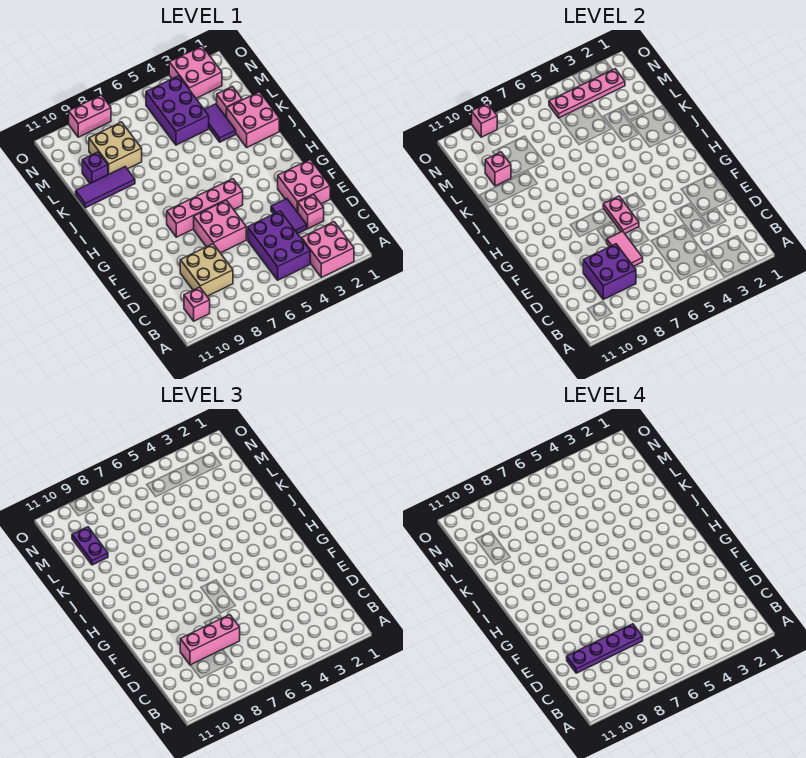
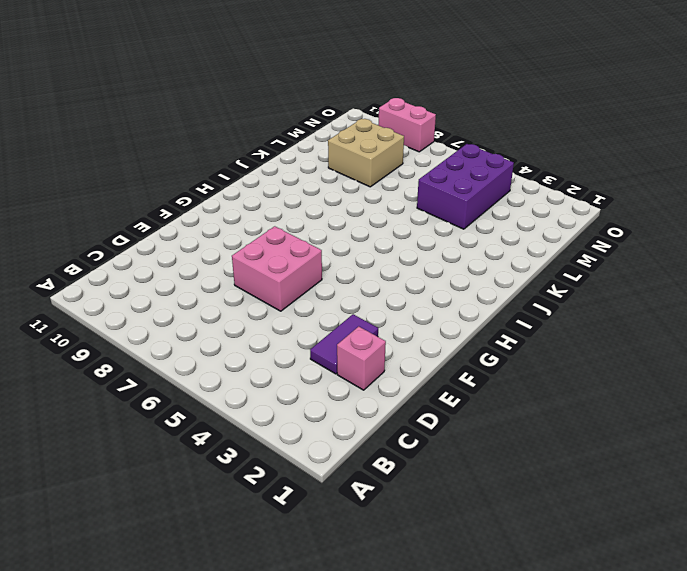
none -> pink 2x2 brick [301,222,354,277]
none -> purple 2x3 brick [248,211,310,280]
none -> pink 1x1 brick [184,287,210,321]

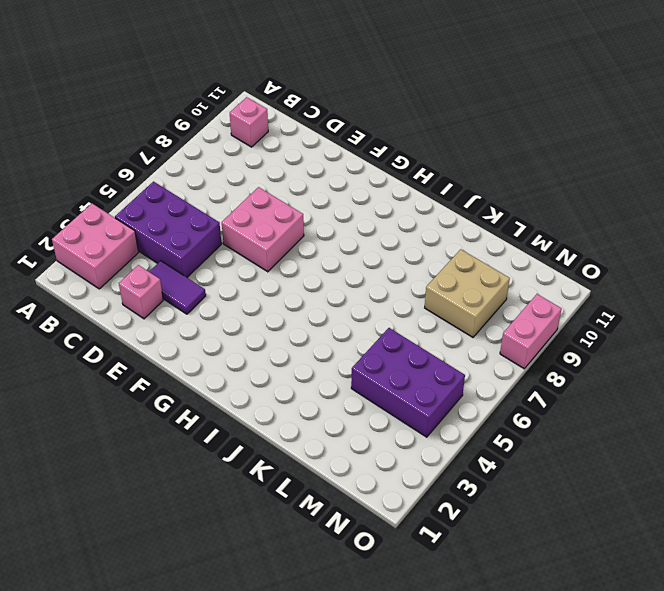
none -> tan 2x2 brick [180,244,233,296]
none -> pink 2x2 brick [278,159,330,212]
none -> pink 1x4 brick [167,179,243,237]

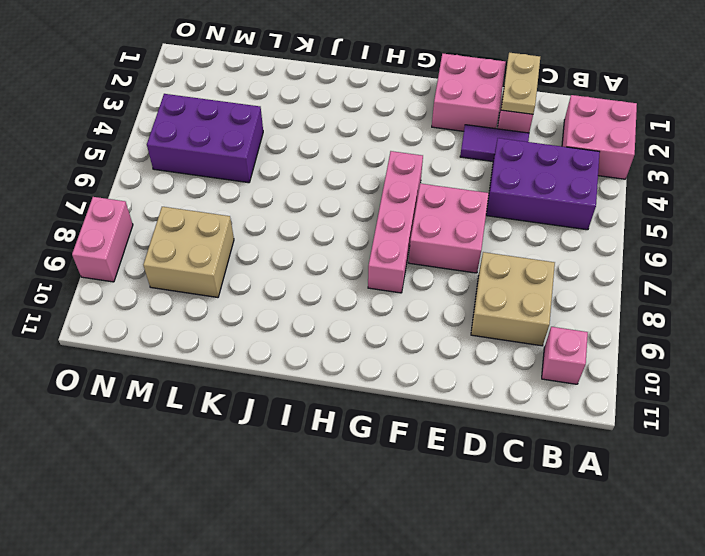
tan 1x2 plate [501,53,540,114] -> none
none -> pink 2x2 brick [227,92,279,147]
none -> purple 1x2 tile [204,104,236,142]
none -> purple 1x3 tile [76,167,135,208]

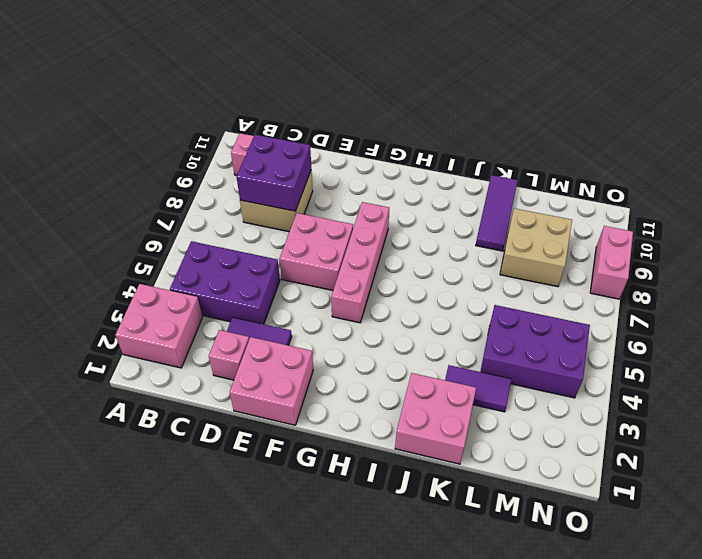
none -> pink 1x1 brick [217,87,242,118]
none -> purple 1x1 brick [82,152,108,183]
none -> pink 2x2 brick [169,46,222,98]

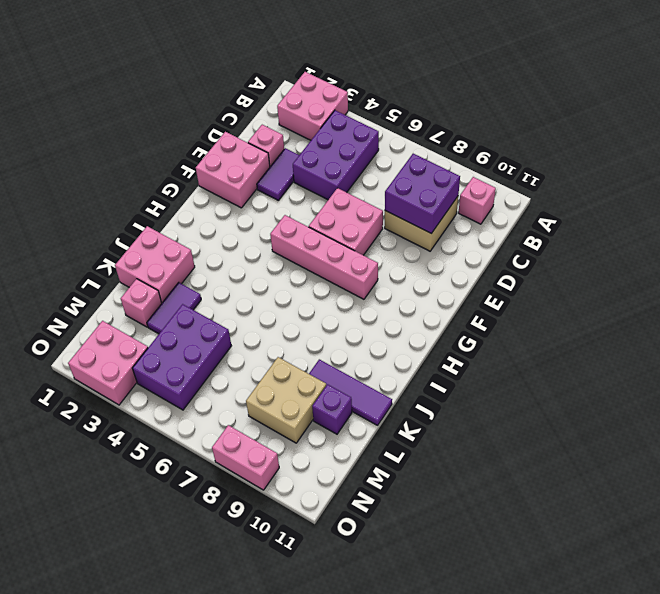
none -> pink 1x2 tile [607,231,643,266]
none -> pink 1x2 plate [603,196,639,233]
none -> pink 1x1 brick [485,152,511,186]

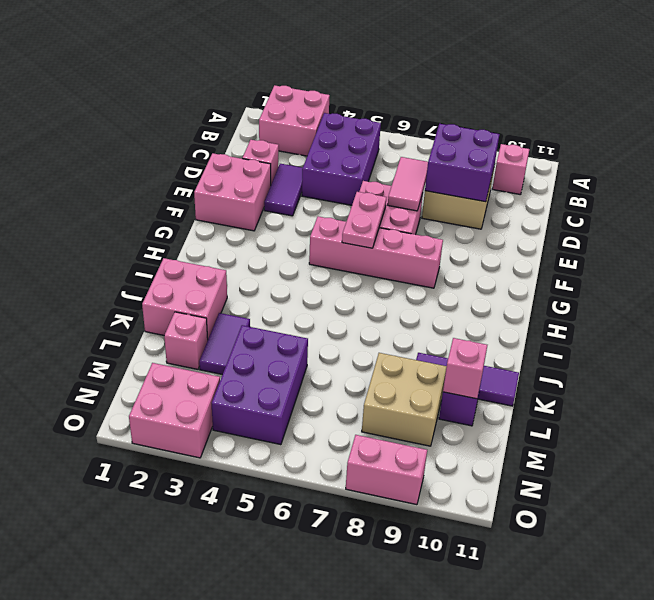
none -> pink 1x4 plate [549,69,625,118]
none -> pink 1x1 brick [472,103,497,137]
none -> pink 1x3 brick [180,615,240,665]

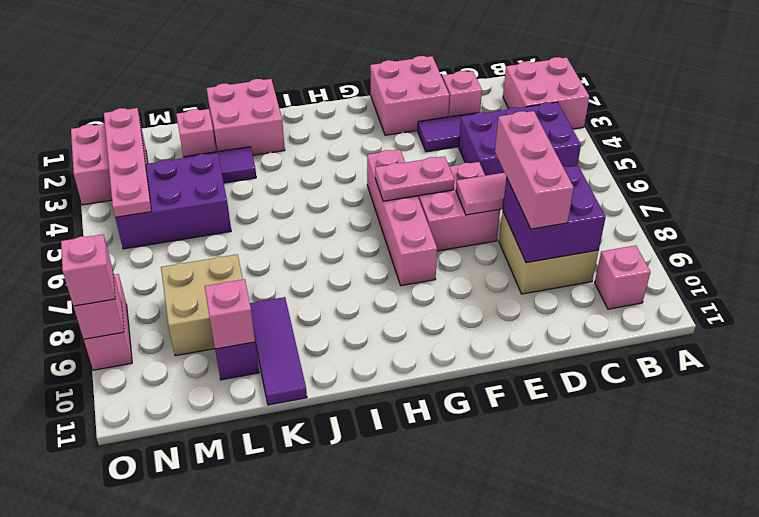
pink 1x1 brick [61,234,115,306] -> none
none -> purple 1x2 plate [72,527,108,565]
none -> purple 1x4 plate [567,624,643,673]

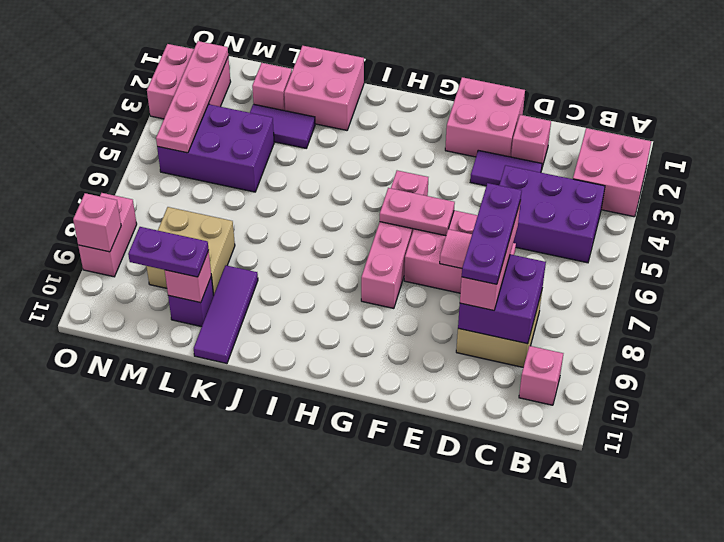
purple 1x3 plate [462,183,522,284] -> purple 1x4 plate [567,624,643,673]

